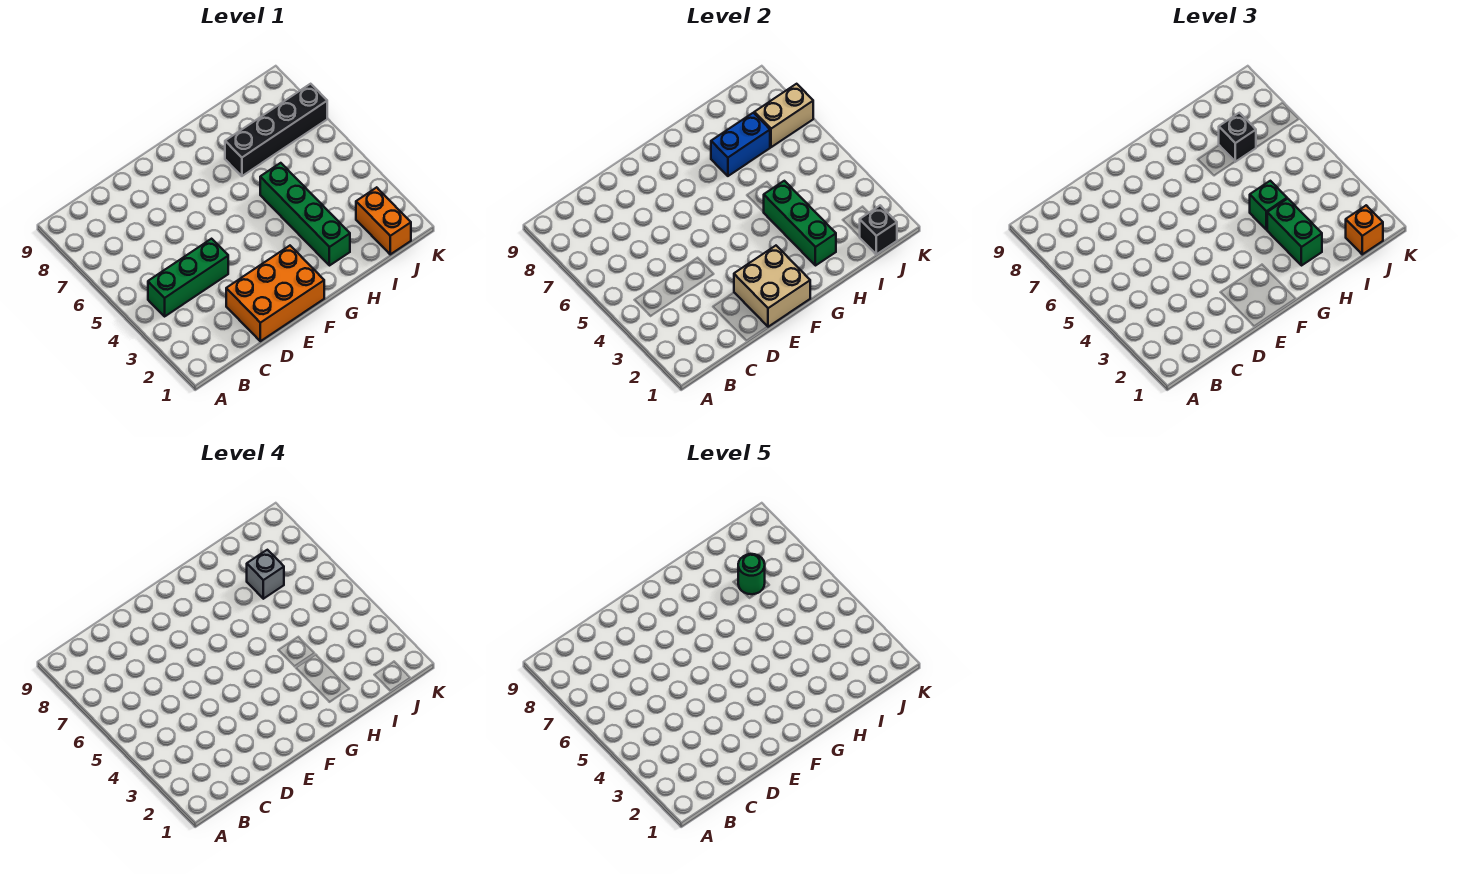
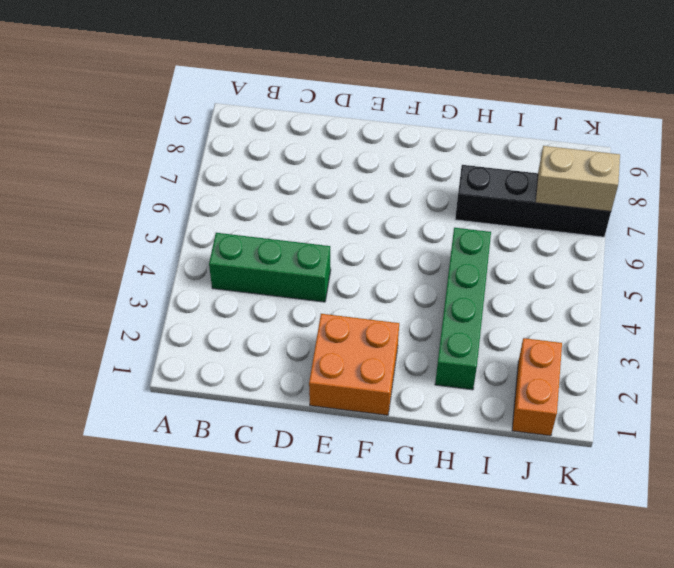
orange 2x2 brick [309,314,399,415] -> orange 2x3 brick [226,246,324,341]
none -> tan 2x2 brick [734,246,810,327]
none -> green 1x3 brick [764,181,836,266]
none -> blue 1x2 brick [711,113,770,176]

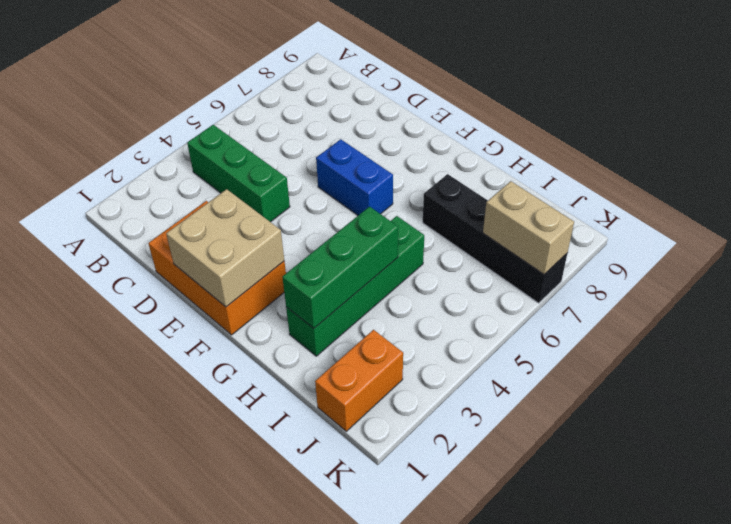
blue 1x2 brick [316,139,393,215] -> blue 1x2 brick moved to [711,113,770,176]
none -> black 1x1 brick [860,205,897,254]
none -> green 1x2 brick [1267,199,1322,266]
none -> green 1x1 brick [1250,181,1287,230]

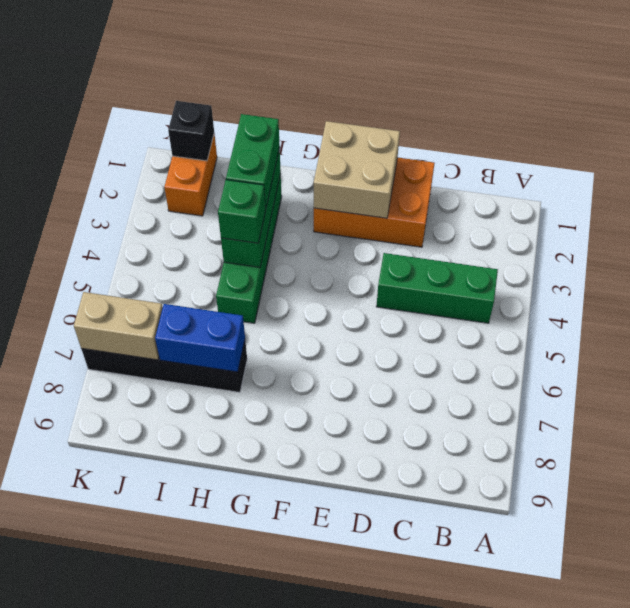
none -> black 1x1 brick [1219,113,1256,162]
none -> orange 1x1 brick [1346,205,1383,254]
none -> grey 1x1 brick [247,550,284,599]

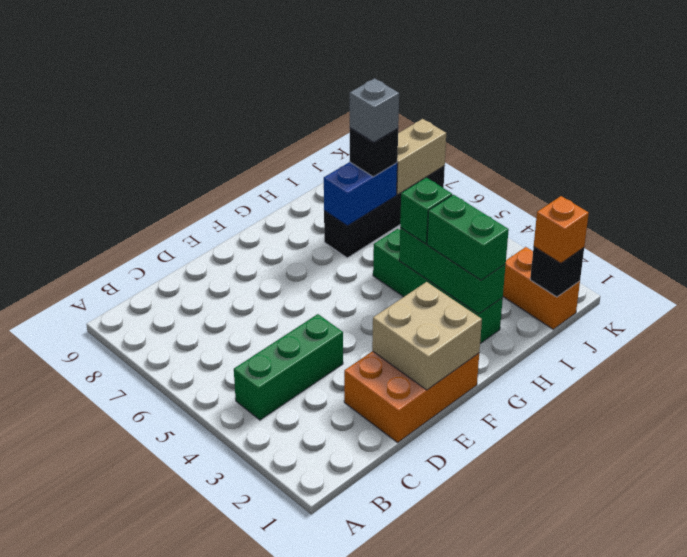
none -> green 1x1 round brick [738,554,765,594]

